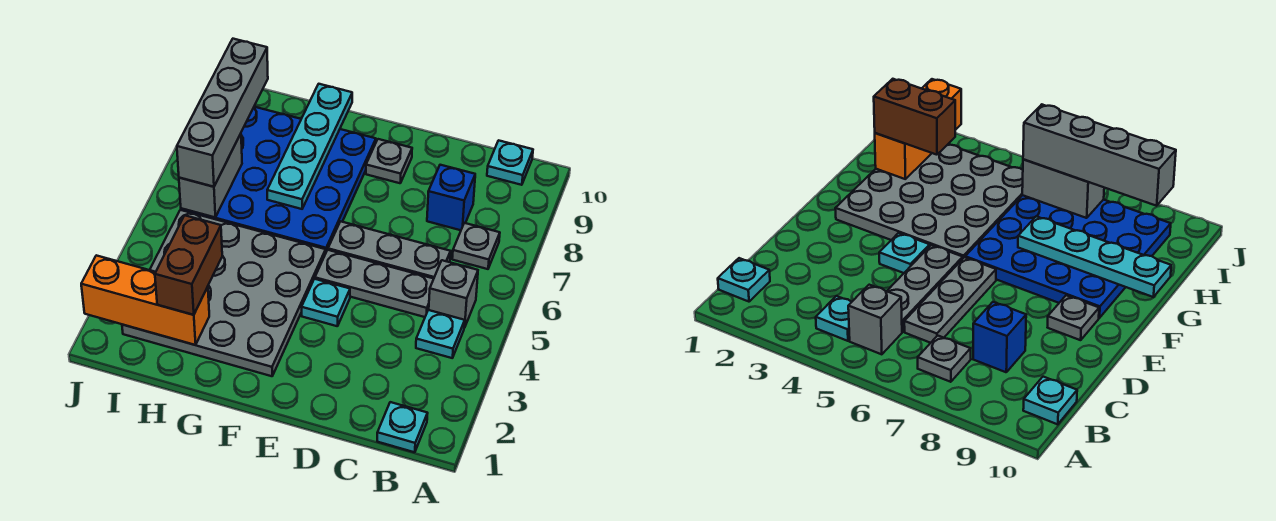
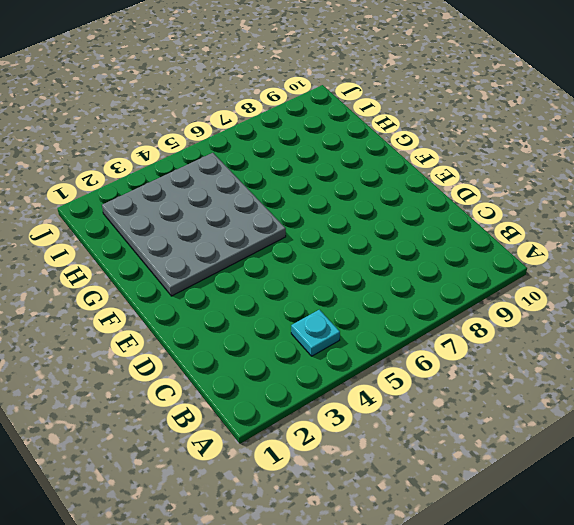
none -> cyan 1x1 plate [377,402,428,452]
none -> grey 1x1 brick [429,260,478,328]
none -> grey 1x1 plate [452,223,500,269]

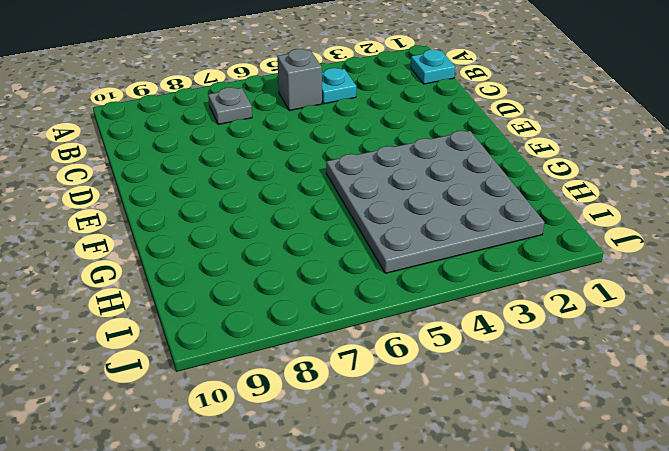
none -> cyan 1x1 plate [487,140,533,185]
none -> grey 1x3 plate [315,250,434,317]
none -> grey 1x3 plate [328,221,451,278]

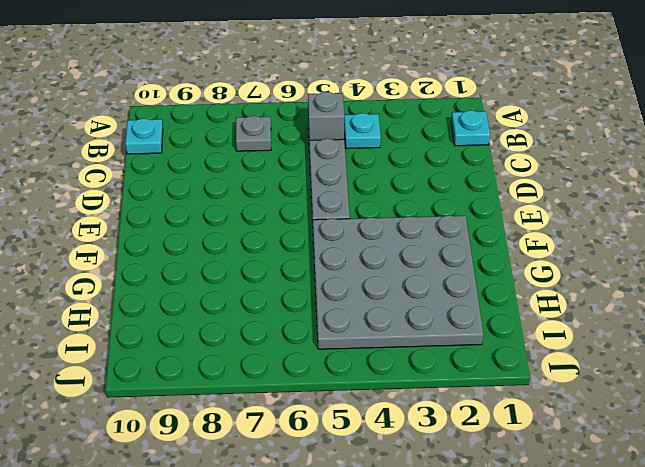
none -> grey 1x3 plate [328,221,451,278]
none -> blue 1x1 brick [427,165,475,230]
none -> cyan 1x1 plate [302,279,350,326]

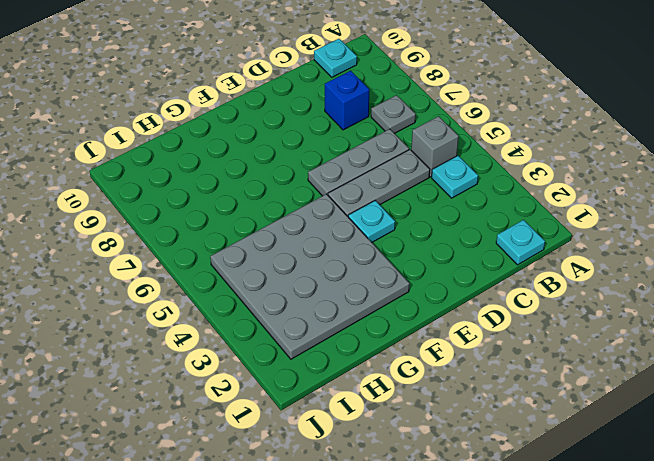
none -> grey 1x1 plate [366,139,412,183]
none -> blue 4x4 plate [181,107,376,251]
none -> cyan 1x4 plate [267,84,352,209]

